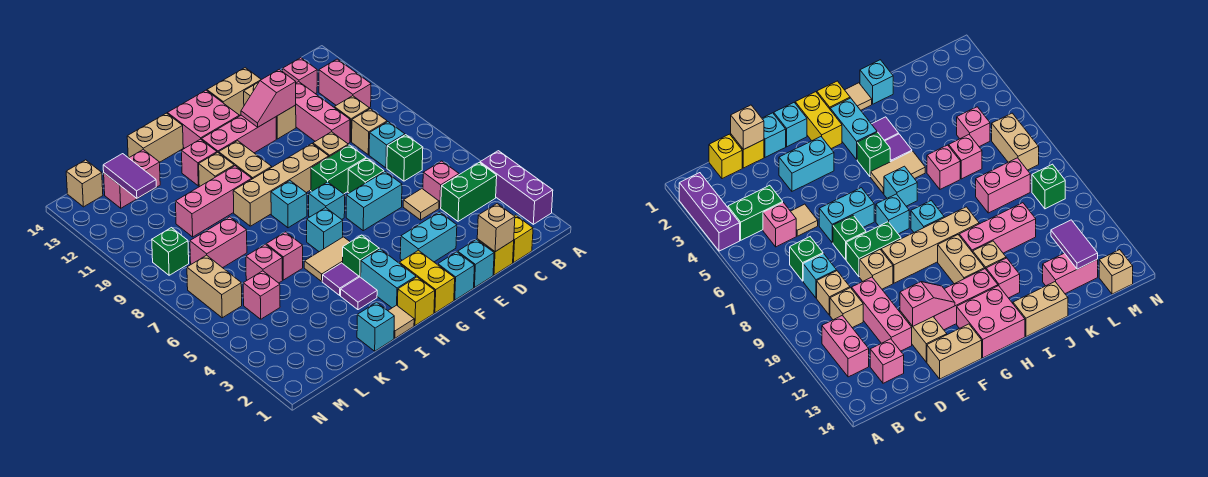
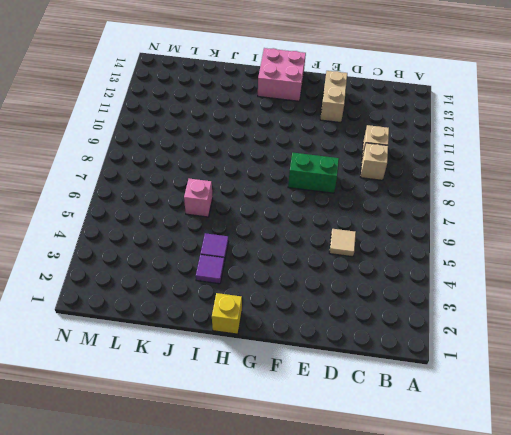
none -> purple 1x3 brick [480,151,553,224]
none -> green 1x2 brick [441,163,497,221]
none -> pink 1x2 brick [319,59,371,107]
none -> yellow 1x1 brick [513,215,533,263]

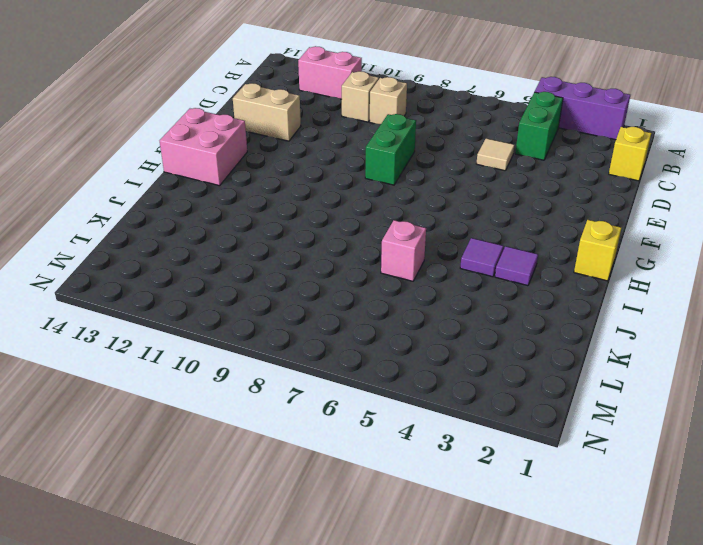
none -> pink 1x1 brick [423,161,459,208]
none -> green 1x1 brick [387,135,423,181]
none -> cyan 1x1 brick [369,122,405,168]
none -> pink 1x1 brick [283,58,317,94]

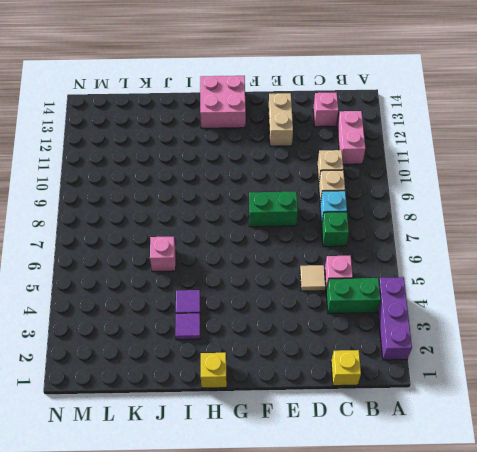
none -> yellow 1x1 brick [477,239,514,275]
none -> pink 1x3 brick [296,82,350,144]
none -> cyan 1x1 brick [458,240,494,288]
none -> cyan 1x2 brick [400,212,457,262]

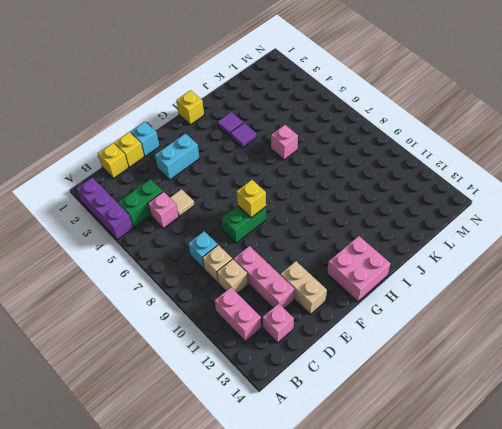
yellow 1x1 brick [236,180,266,218] -> none
none -> green 1x1 brick [387,135,423,181]
none -> cyan 1x2 brick [346,172,402,231]
none -> green 1x1 brick [348,158,384,193]
none -> tan 1x1 brick [313,132,348,157]

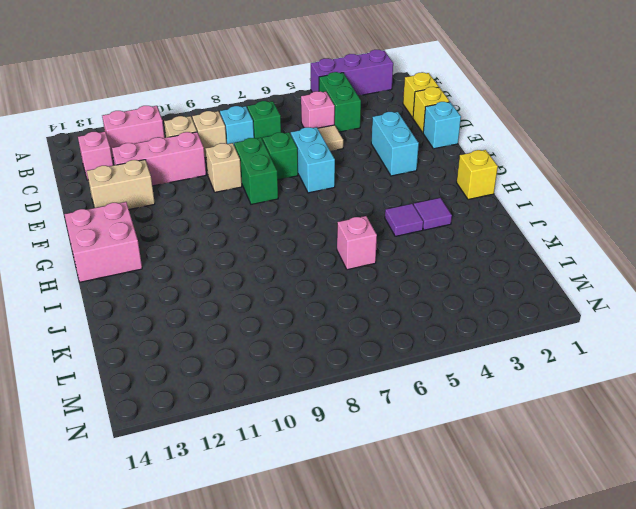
none -> tan 1x2 brick [207,68,261,116]
none -> cyan 1x1 brick [438,252,475,300]
none -> tan 1x4 brick [233,144,329,226]
none -> pink 1x3 brick [202,115,276,153]

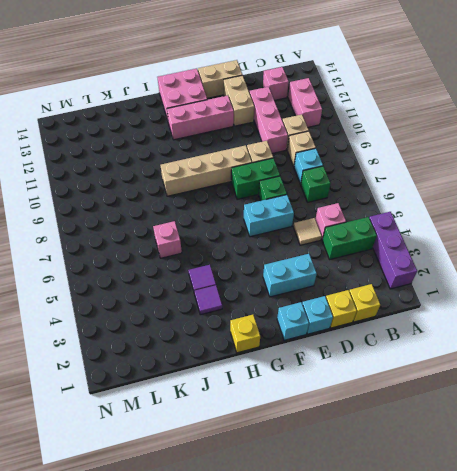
none -> yellow 1x2 brick [399,250,455,313]
none -> cyan 1x1 brick [309,182,345,219]
none -> cyan 1x2 brick [361,249,416,308]
none -> green 1x1 brick [343,235,379,277]

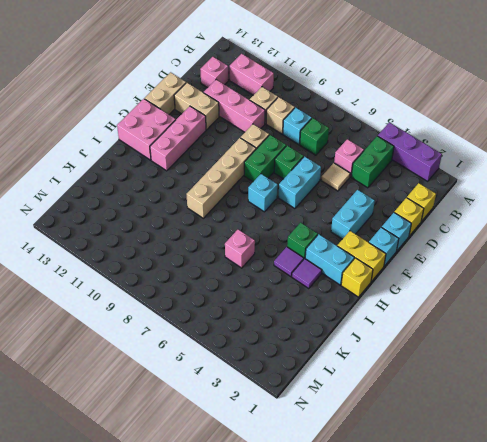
none -> tan 1x2 tile [304,237,350,281]
none -> cyan 1x1 brick [307,208,343,252]
none -> cyan 1x1 brick [271,181,307,228]
none -> tan 1x2 brick [219,141,272,179]

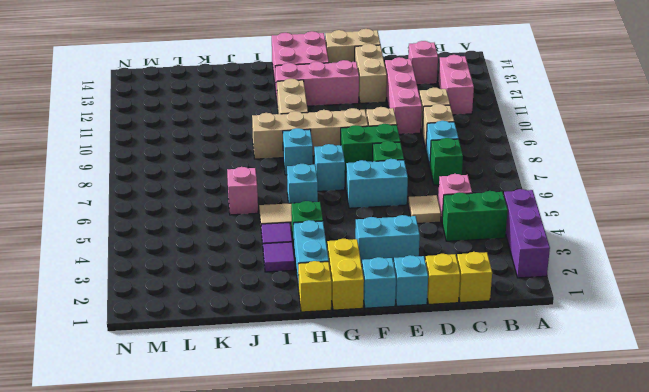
none -> tan 1x1 tile [388,305,414,338]
none -> pink 1x3 brick [175,166,252,237]
none -> tan 1x1 brick [199,152,234,187]
none -> pink 1x1 brick [182,139,217,186]

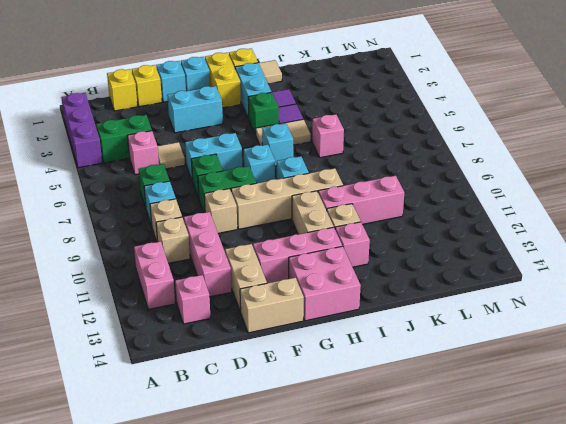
none -> tan 1x2 brick [127,113,183,162]
none -> cyan 1x1 brick [357,302,394,351]
none -> pink 1x1 brick [246,244,283,283]
none -> pink 1x2 brick [190,217,247,268]

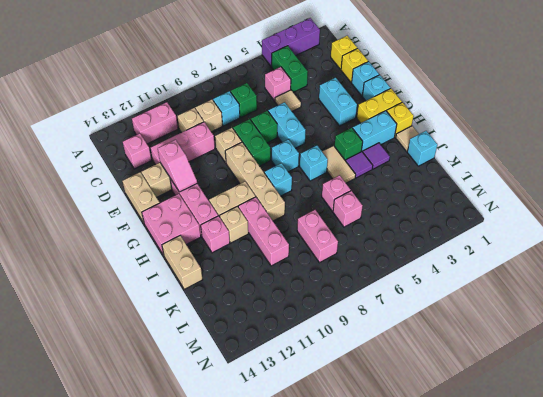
none -> pink 1x2 brick [104,150,160,208]
none -> pink 1x1 brick [243,271,280,319]
none -> tan 1x2 brick [187,255,242,318]
none -> green 1x1 brick [152,228,189,275]

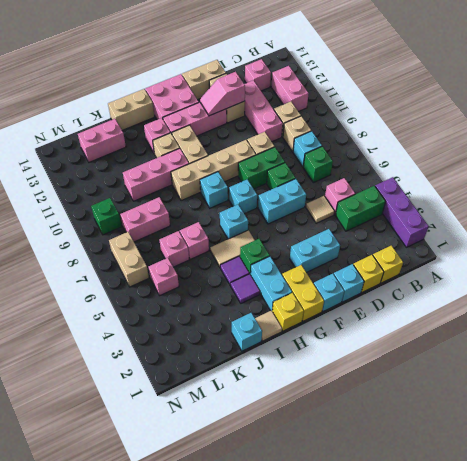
none -> tan 1x1 brick [66,160,103,207]
none -> tan 1x1 brick [477,204,515,252]
none -> purple 1x2 tile [103,154,156,198]

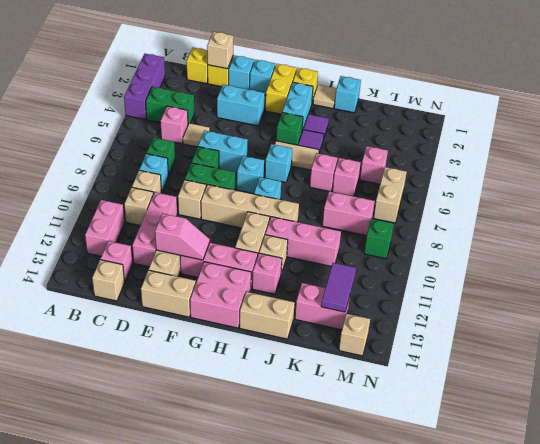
tan 1x1 brick [92,260,125,301] -> none

